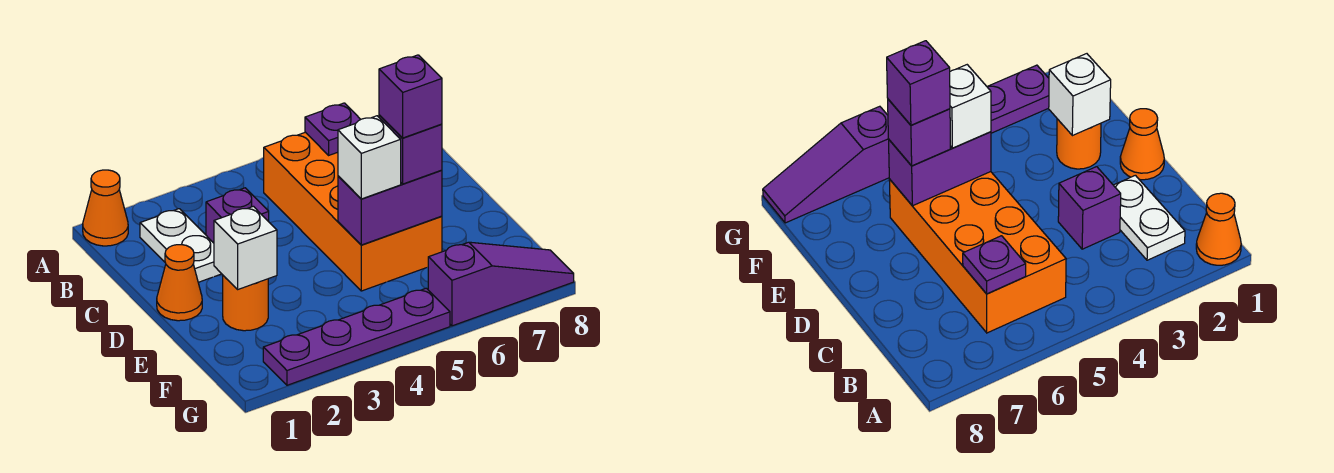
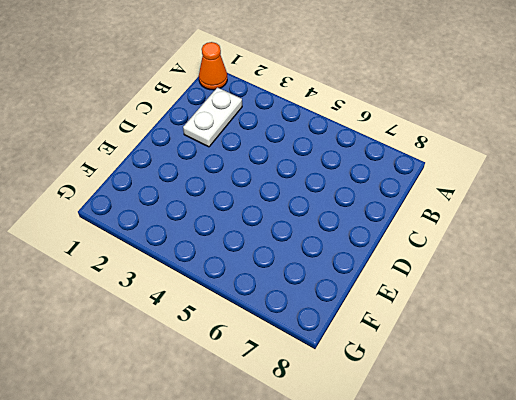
none -> orange 2x4 brick [264,132,442,291]
none -> purple 1x1 brick [206,188,269,243]
none -> orange 1x1 cone [157,245,202,321]

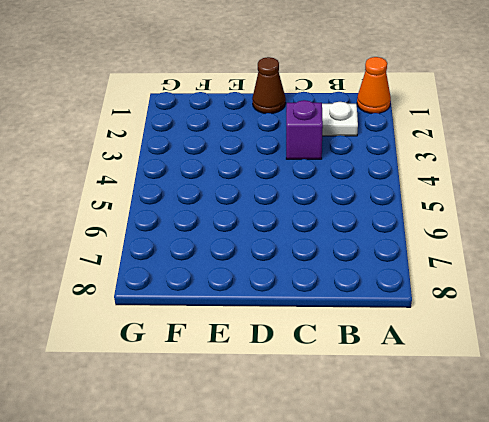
brown 1x1 cone [252,57,286,113] -> orange 1x1 cone [157,245,202,321]
none -> orange 2x4 brick [264,132,442,291]
none -> orange 1x1 round brick [223,276,268,331]
none -> purple 1x4 plate [263,288,450,385]

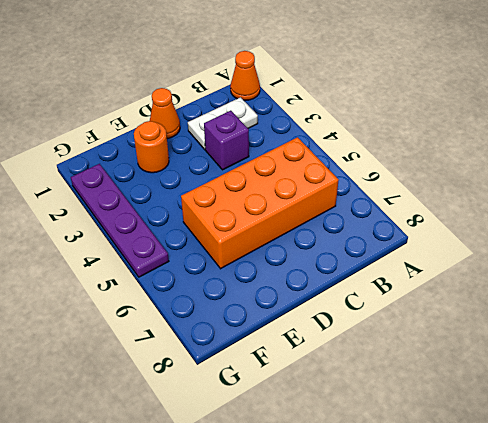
none -> purple 1x3 slope [428,242,574,326]
none -> purple 1x1 plate [305,103,361,155]
none -> white 1x1 brick [214,206,277,289]

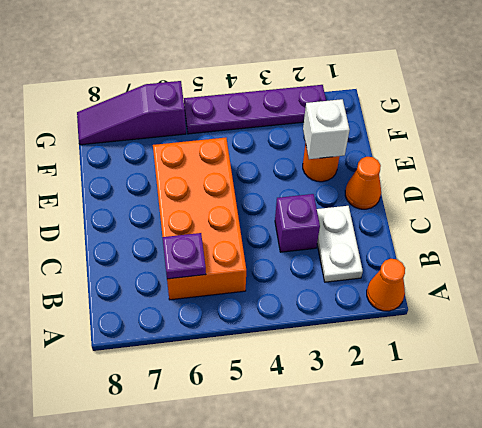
none -> purple 1x2 brick [338,170,442,245]
none -> white 1x1 brick [338,116,401,199]
none -> purple 1x1 brick [379,115,442,184]

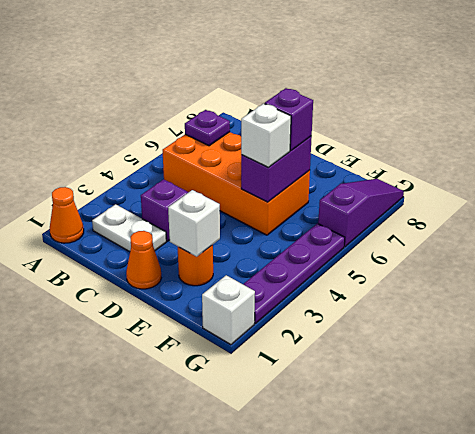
white 1x1 brick [202,275,255,345] -> none
none -> purple 1x1 brick [379,55,442,138]

